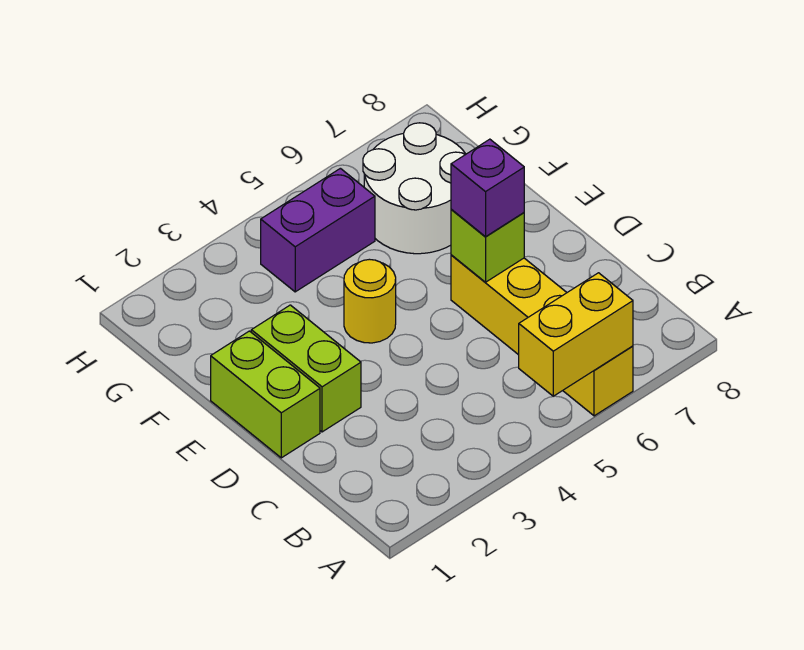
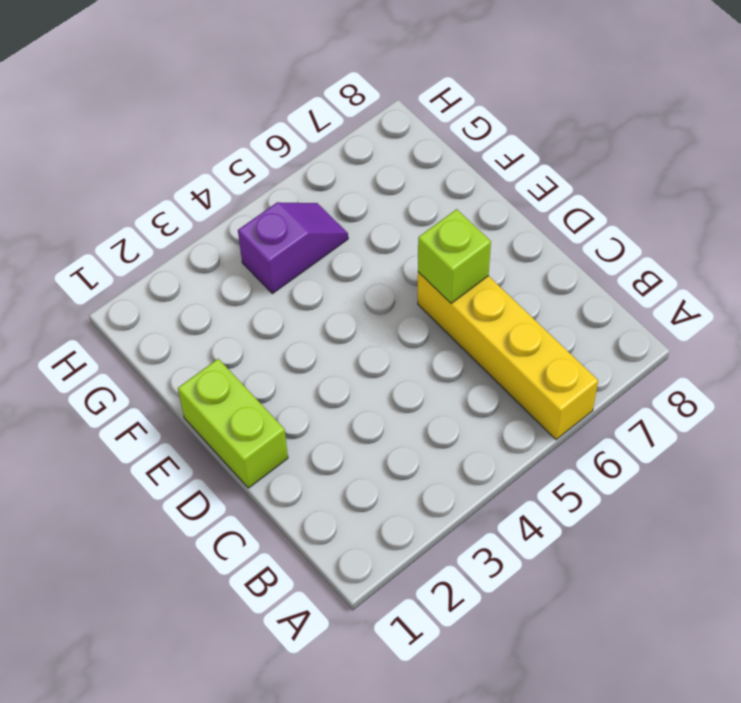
purple 1x2 slope [238,202,348,294] -> purple 1x2 brick [261,168,375,292]
none -> lime 1x2 brick [251,305,361,432]
none -> yellow 1x1 round brick [344,259,396,343]

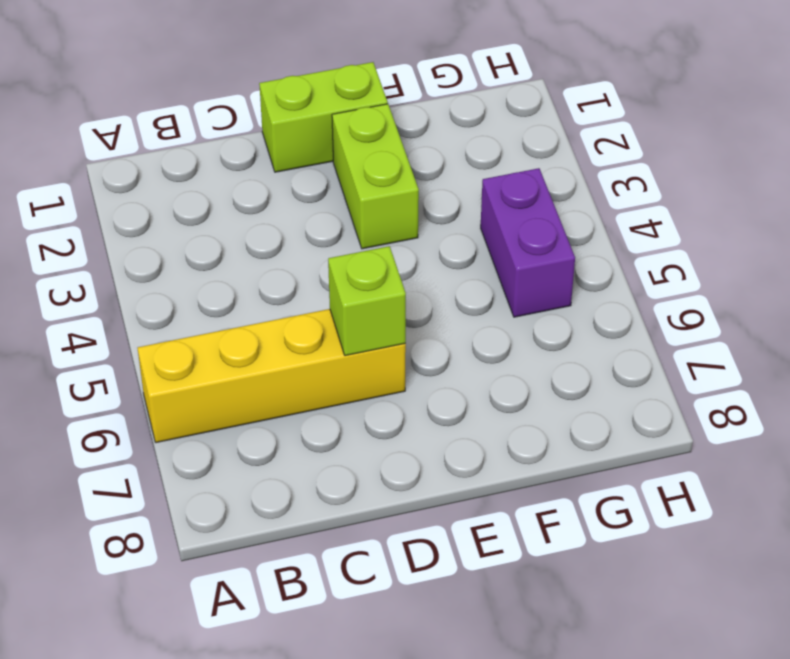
lime 1x2 brick [332,104,419,249] -> lime 1x2 brick turned to [251,305,361,432]
none -> yellow 1x1 round brick [344,259,396,343]
none -> white 2x2 round brick [363,123,466,254]

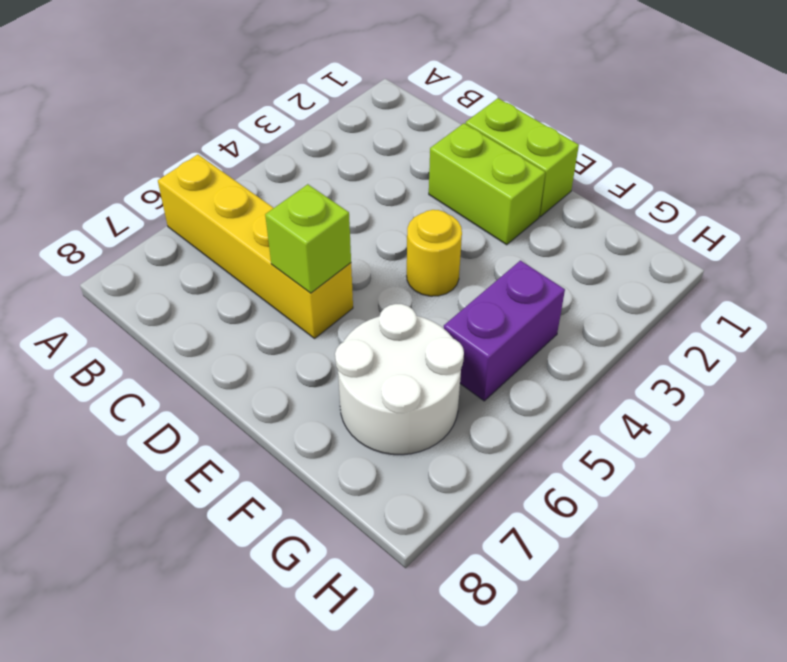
none -> yellow 1x2 brick [519,273,633,396]
none -> purple 1x1 brick [451,139,524,237]

